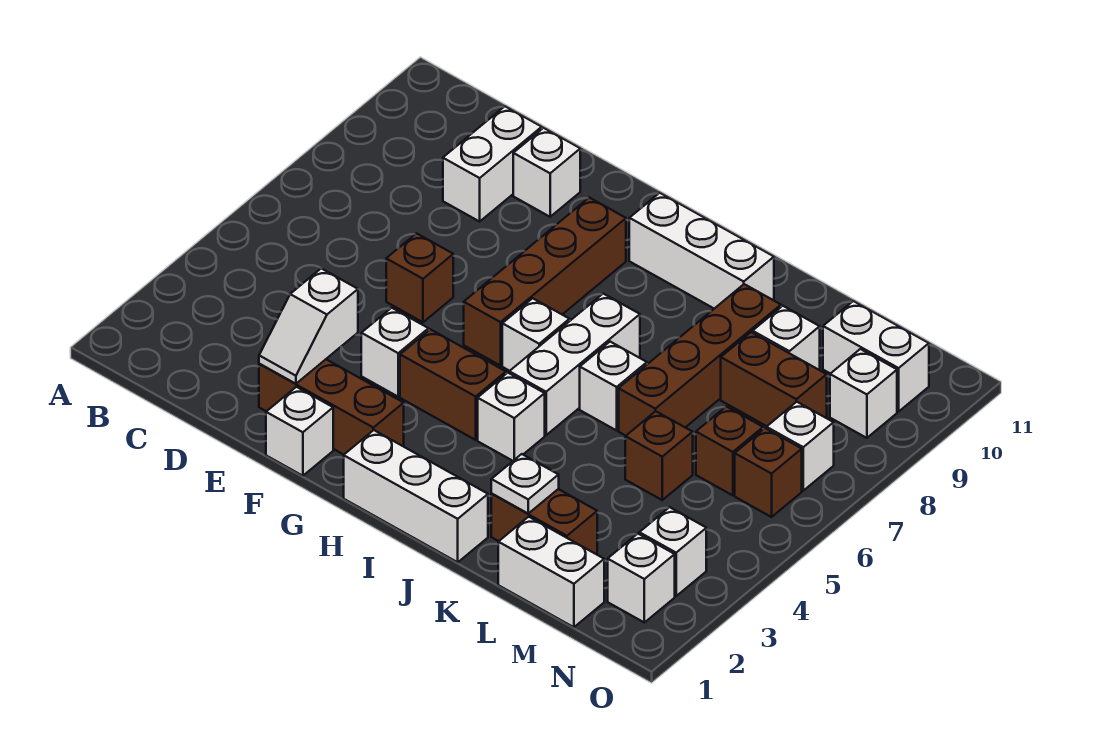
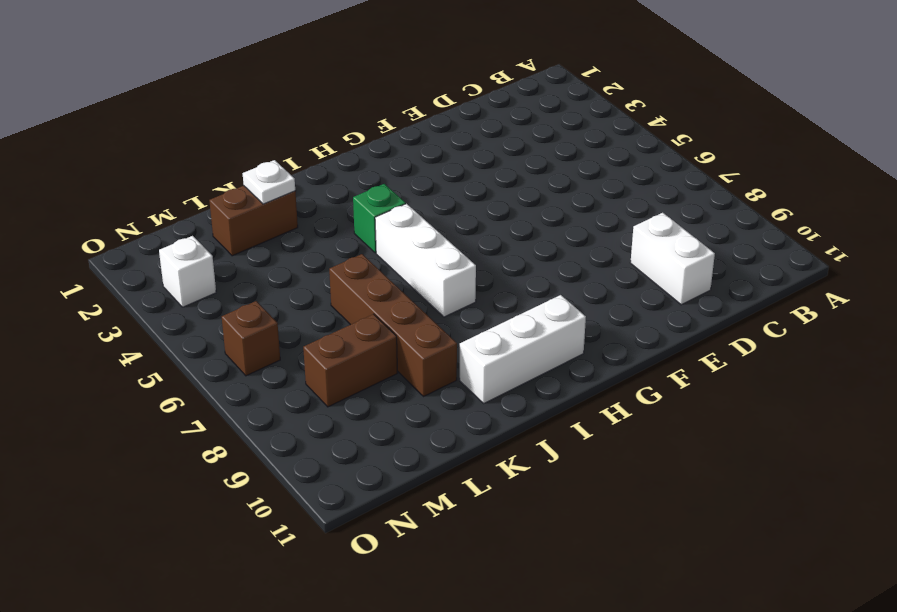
green 1x1 brick [353,184,406,253] -> white 1x1 brick [478,373,545,461]
none -> brown 1x3 brick [259,359,404,455]
none -> brown 1x1 brick [386,233,453,322]
none -> white 1x1 brick [513,128,580,217]

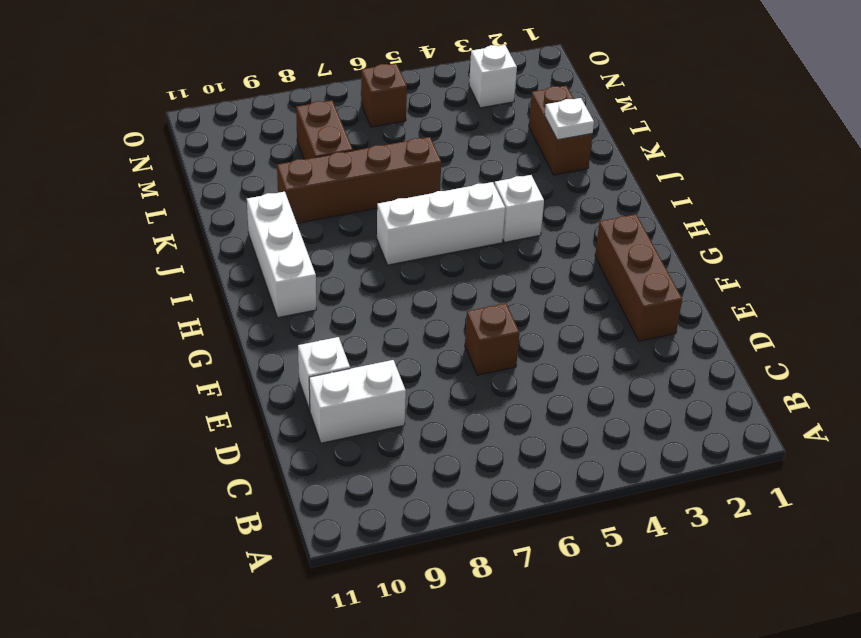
none -> white 1x1 brick [266,387,333,476]
none -> white 1x1 brick [361,308,429,397]
none -> brown 1x2 brick [400,329,506,440]

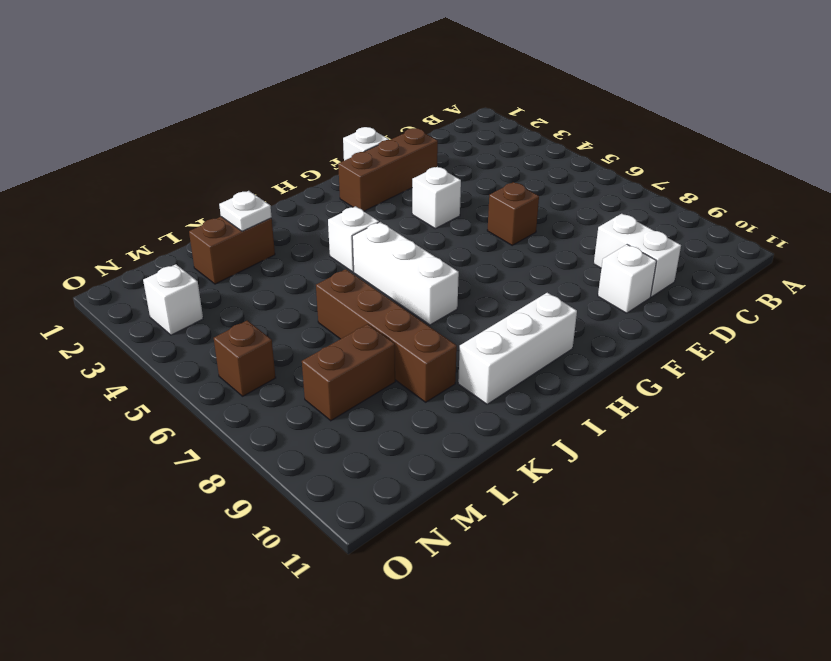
none -> brown 1x2 brick [400,329,506,440]
none -> brown 1x4 brick [464,198,626,366]
none -> white 1x3 brick [344,430,488,562]

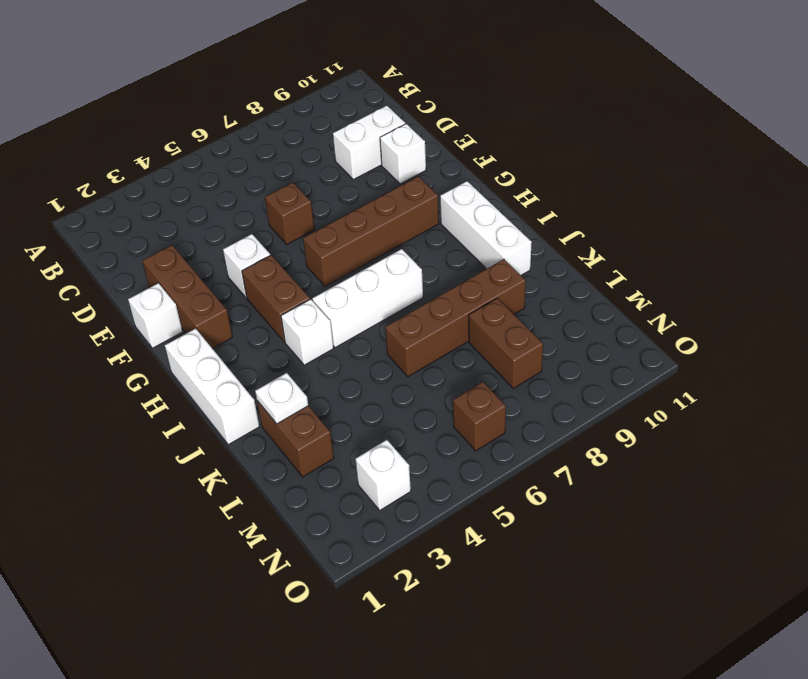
none -> white 1x1 brick [502,298,570,371]
none -> white 1x1 brick [580,342,647,430]
none -> white 1x2 brick [498,517,604,627]

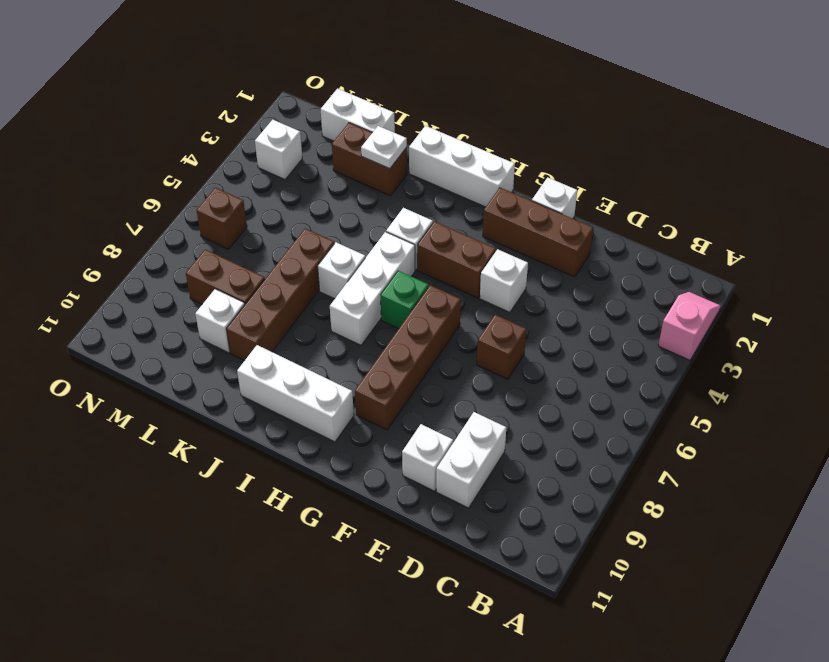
pink 1x2 slope [658,292,720,360] -> none
green 1x1 brick [381,271,429,329] -> white 1x1 brick [502,298,570,371]
none -> brown 1x1 brick [625,411,693,500]
none -> brown 1x1 brick [696,407,763,495]
none -> white 1x2 brick [823,301,929,412]

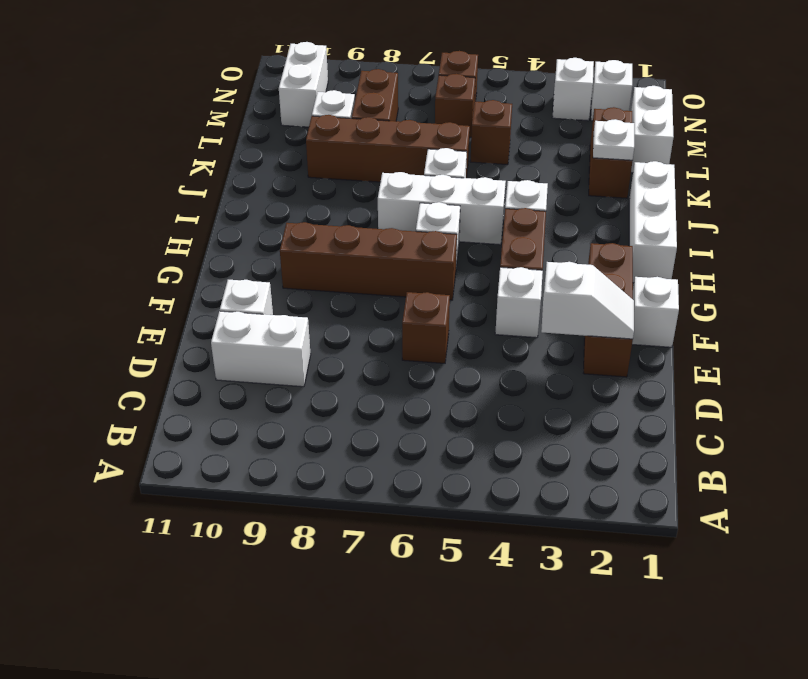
none -> white 1x3 brick [629,193,774,309]
none -> white 1x1 brick [766,402,834,491]
none -> white 1x1 brick [830,349,897,438]

